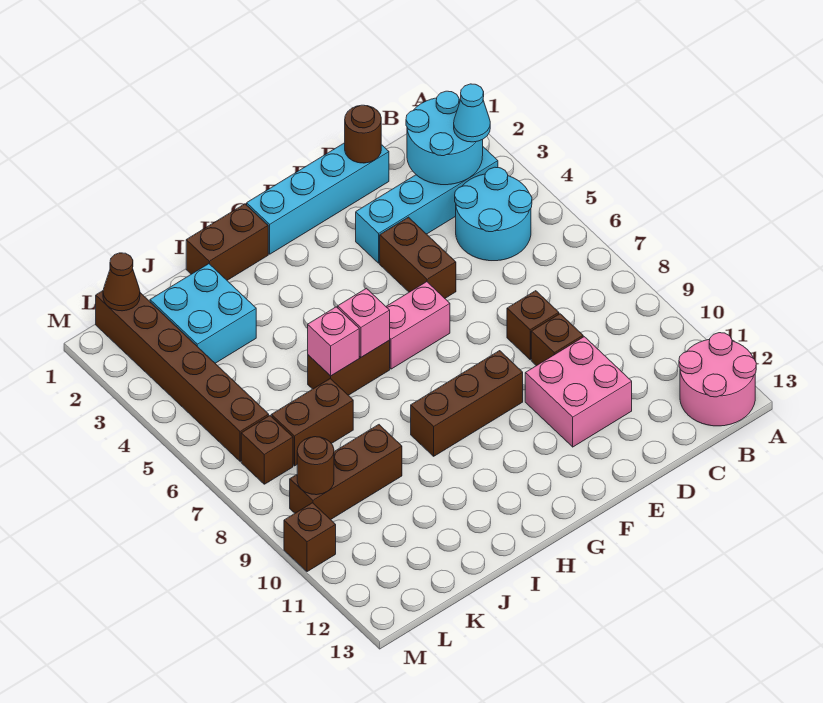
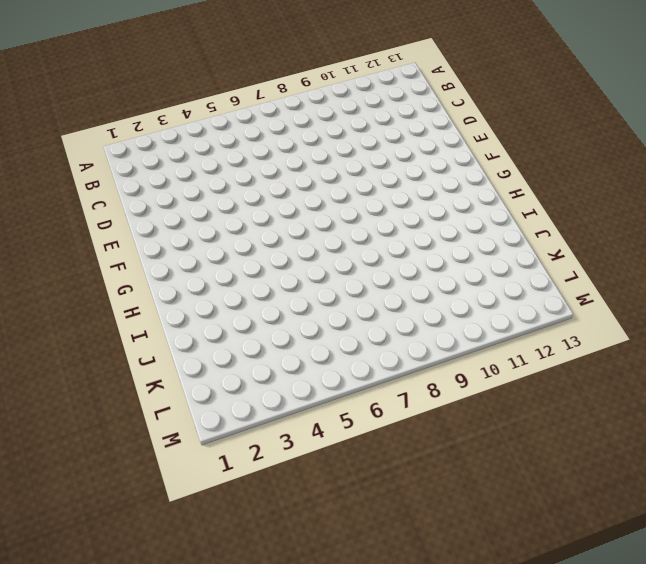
none -> pink 2x2 round brick [679,333,756,426]
none -> cyan 1x4 brick [356,147,498,263]
none -> cyan 2x2 round brick [455,167,532,261]

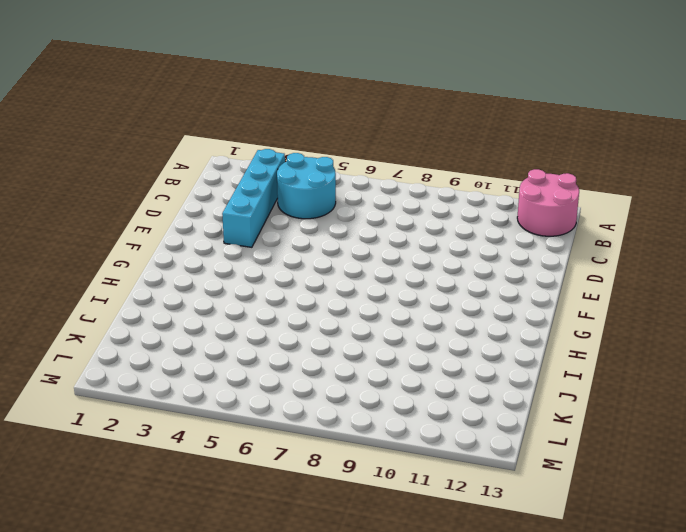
none -> cyan 1x4 brick [247,143,389,254]
none -> brown 1x1 brick [507,291,559,359]
none -> brown 1x1 brick [531,314,583,366]

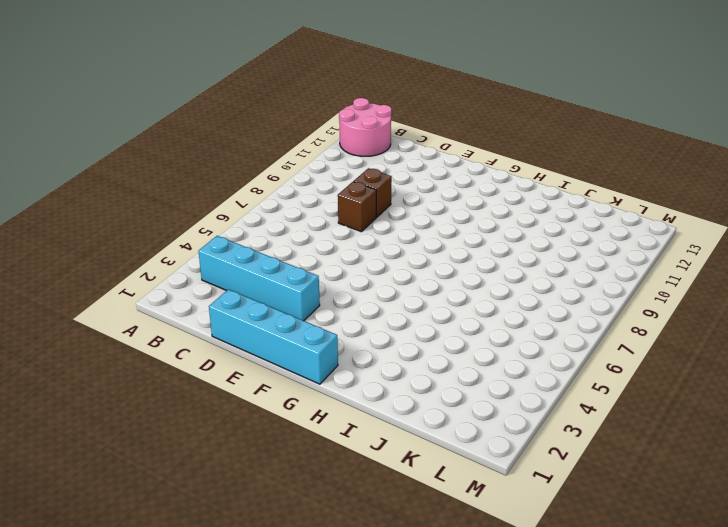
none -> cyan 2x2 round brick [455,167,532,261]
none -> pink 2x2 brick [525,337,632,447]
none -> brown 1x2 brick [380,217,456,298]

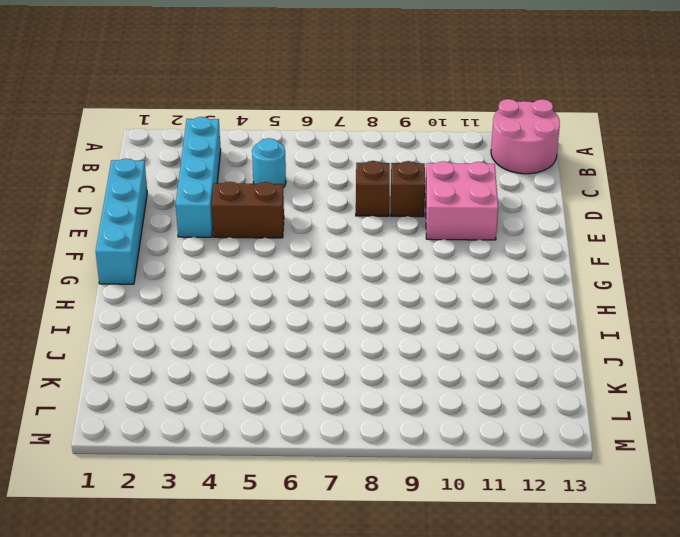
cyan 1x1 round brick [252,138,286,188] -> cyan 2x2 round brick [455,167,532,261]
none -> pink 1x2 brick [386,282,450,369]
none -> brown 1x3 brick [411,351,523,456]
none -> brown 1x2 brick [186,204,268,280]

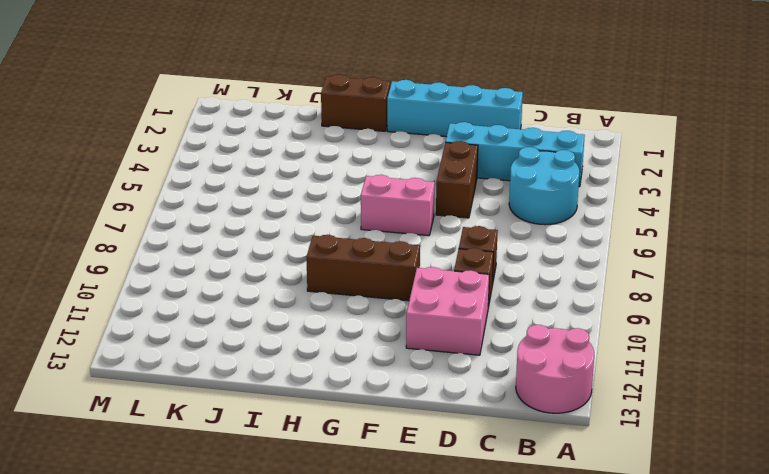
none -> brown 1x2 brick [308,341,390,395]
none -> cyan 2x2 brick [150,264,256,363]
none -> brown 1x2 brick [271,378,353,466]

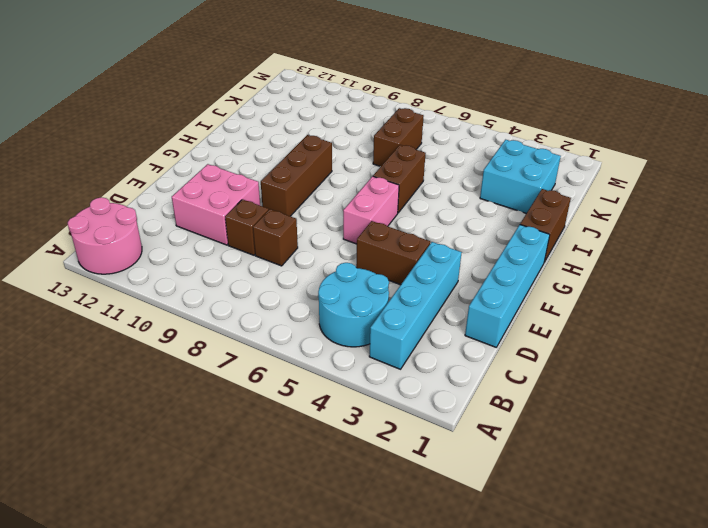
none -> brown 1x3 brick [290,425,402,520]
none -> brown 1x6 brick [96,291,269,461]
none -> brown 1x1 brick [241,416,293,484]

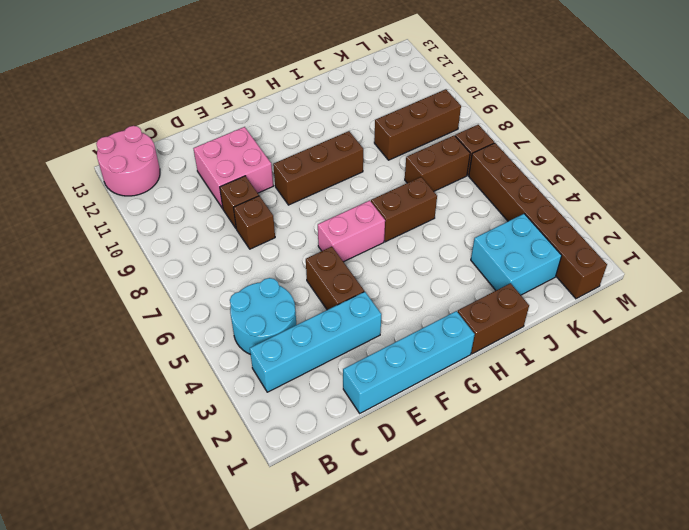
none -> brown 1x1 brick [284,503,336,572]
none -> cyan 2x2 round brick [406,91,483,185]
none -> brown 1x1 round brick [345,105,381,163]

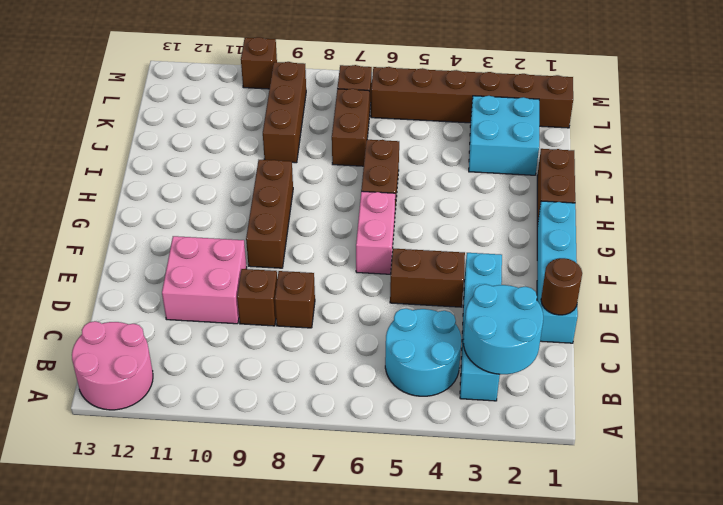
none -> pink 1x1 brick [338,288,390,357]
none -> pink 1x1 brick [308,307,359,376]
none -> brown 1x1 cone [103,253,140,311]

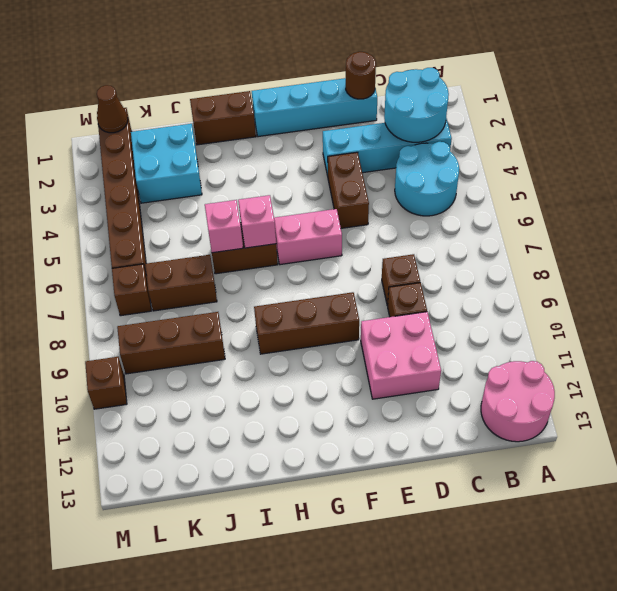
none -> brown 1x1 round brick [297,437,334,495]
none -> cyan 1x1 cone [454,84,490,142]

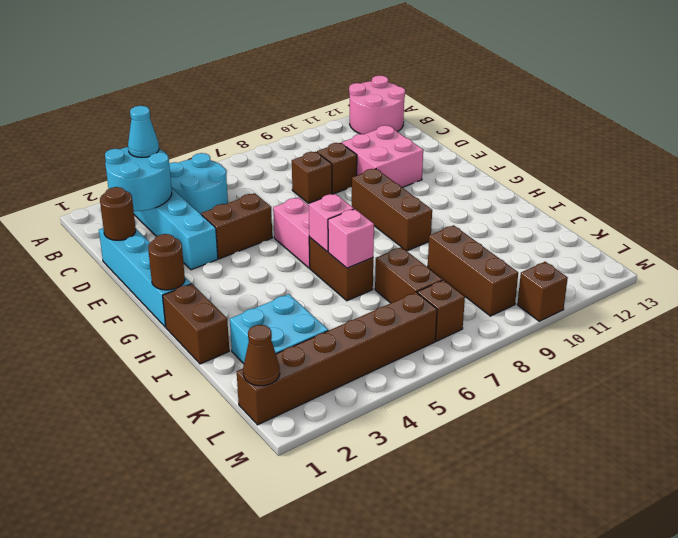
brown 1x1 round brick [148,234,185,290] -> brown 1x1 round brick moved to [297,437,334,495]

